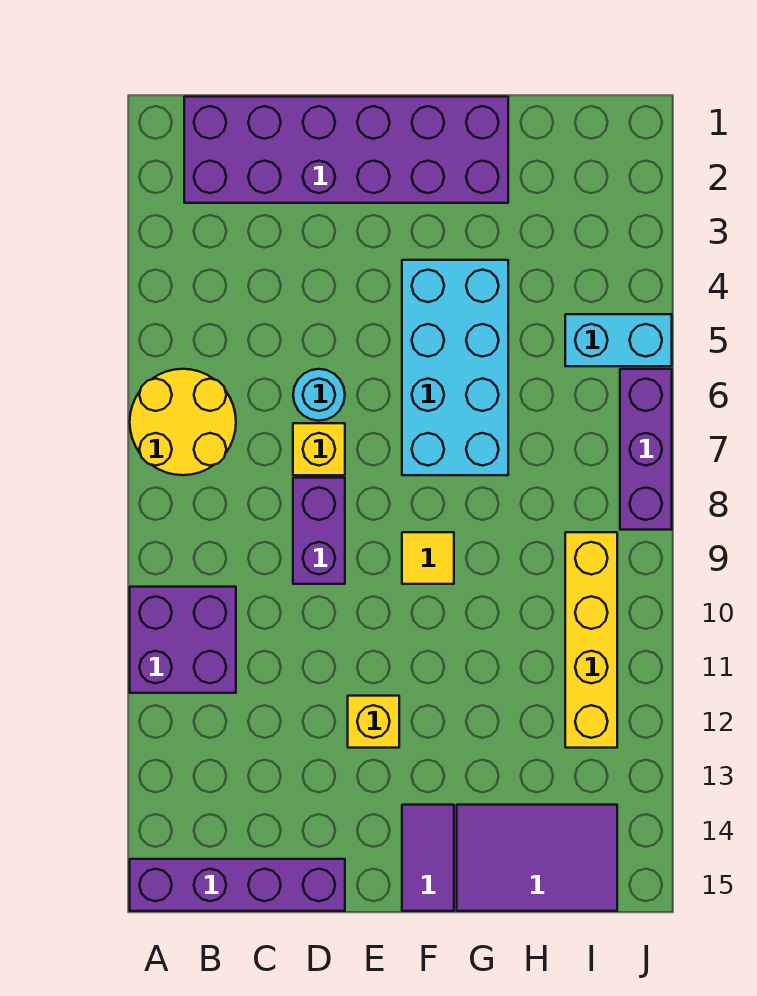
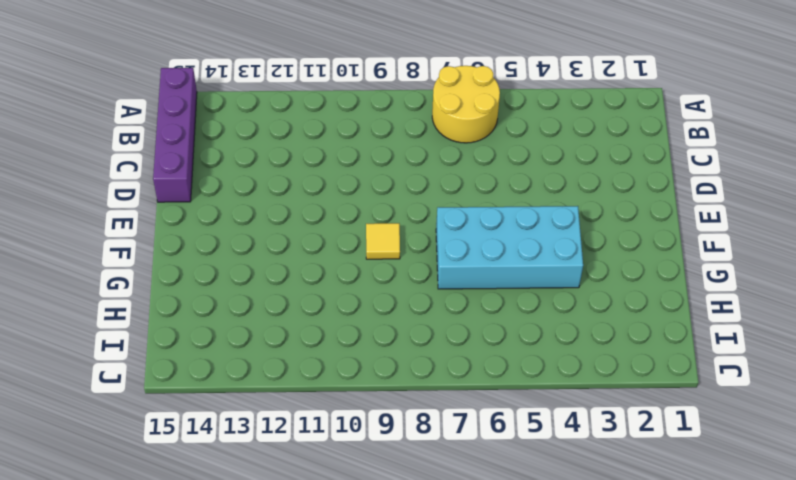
none -> purple 2x2 brick [130,587,236,693]
none -> purple 2x6 brick [184,97,508,203]
none -> cyan 1x1 round brick [293,369,345,421]

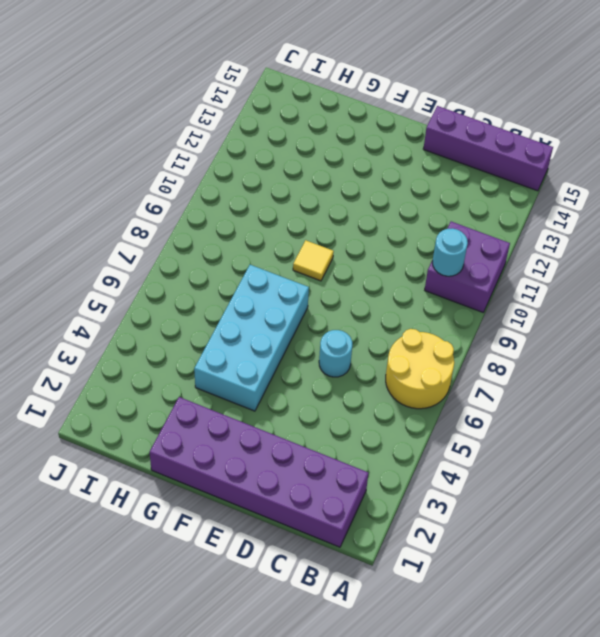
cyan 1x1 round brick [432,228,468,276] -> none
none -> yellow 1x1 brick [293,423,345,475]
none -> purple 1x2 brick [293,478,345,584]
none -> yellow 1x1 brick [348,696,399,748]

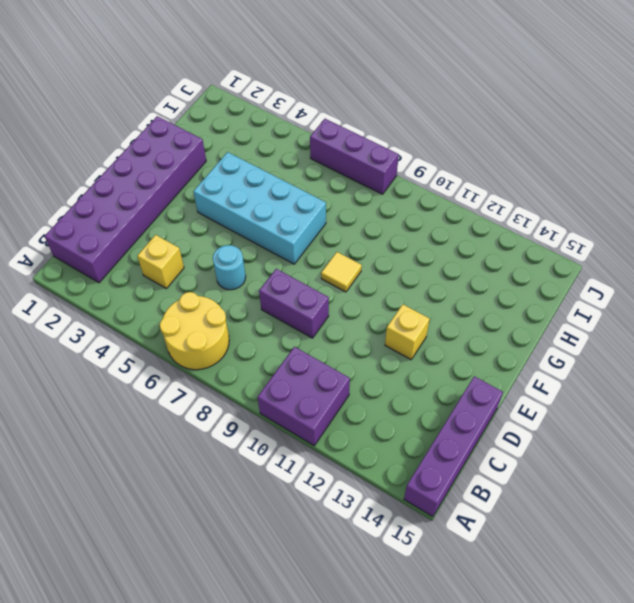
yellow 1x1 brick [137,235,184,289] -> yellow 1x1 brick moved to [293,423,345,475]
none -> purple 1x2 tile [402,805,454,911]
none -> purple 2x3 tile [457,805,617,911]
none -> cyan 1x2 brick [565,314,672,366]

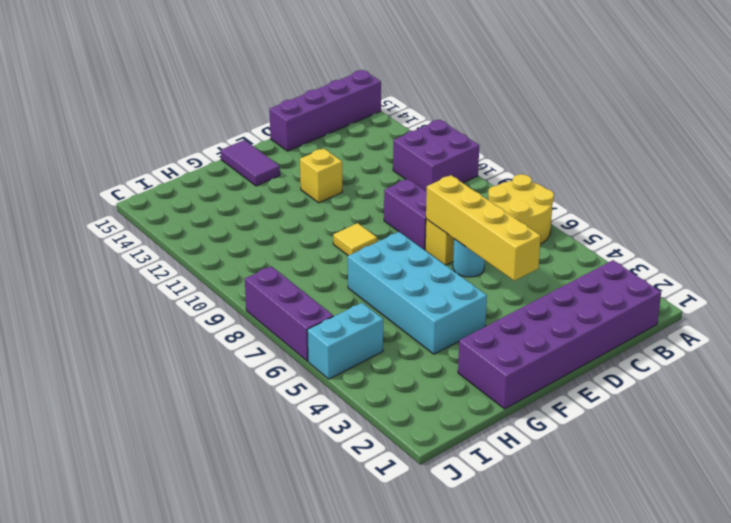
yellow 1x4 brick [426,175,541,281] -> yellow 1x4 brick moved to [565,532,617,748]
none -> purple 2x3 tile [457,805,617,911]

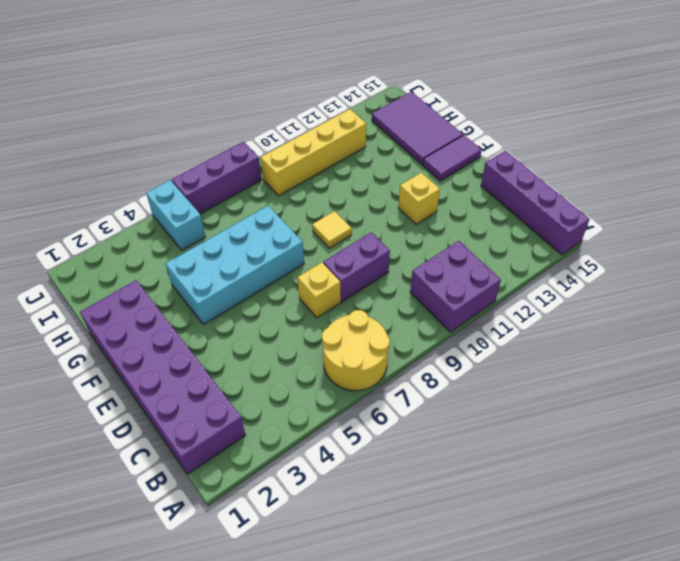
none -> cyan 1x1 round brick [293,369,345,421]

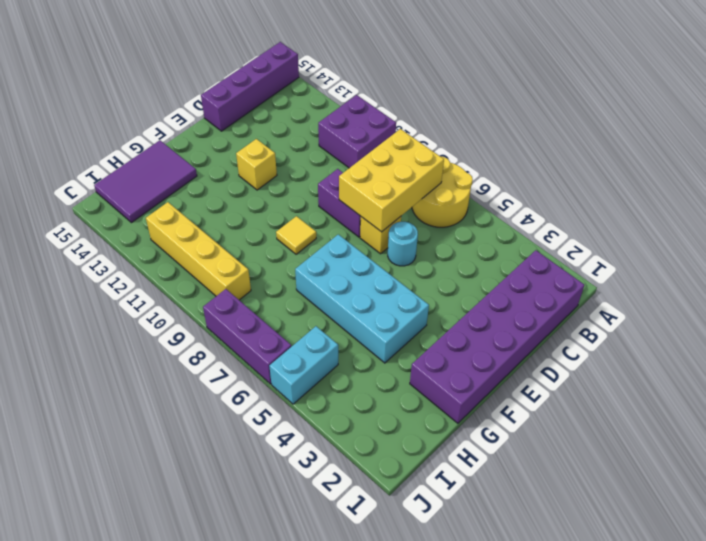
yellow 2x3 brick [339,129,444,232] -> none
none -> purple 1x2 tile [402,805,454,911]

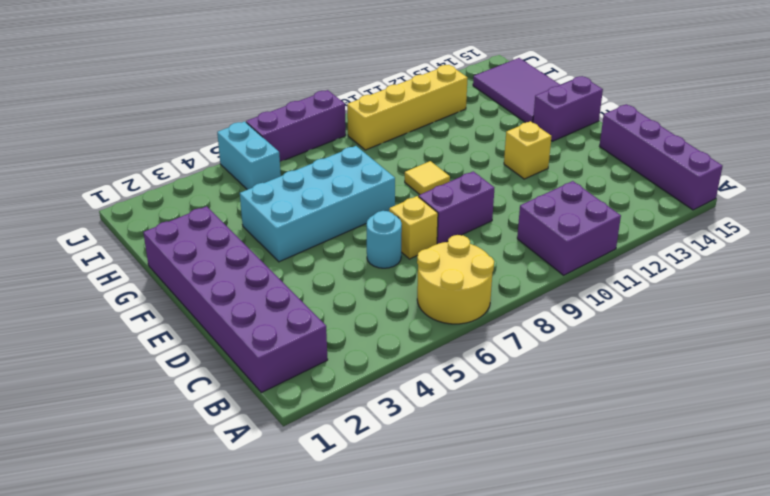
purple 1x2 brick [533,76,603,141] -> purple 1x2 tile [402,805,454,911]

